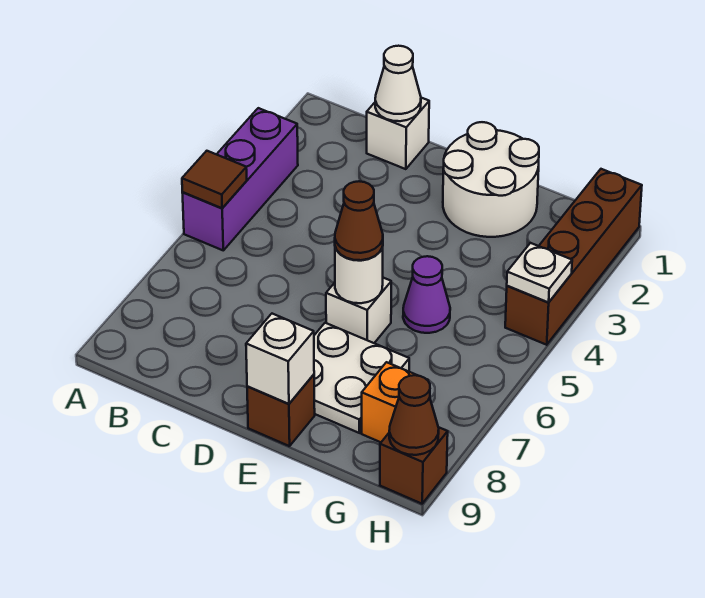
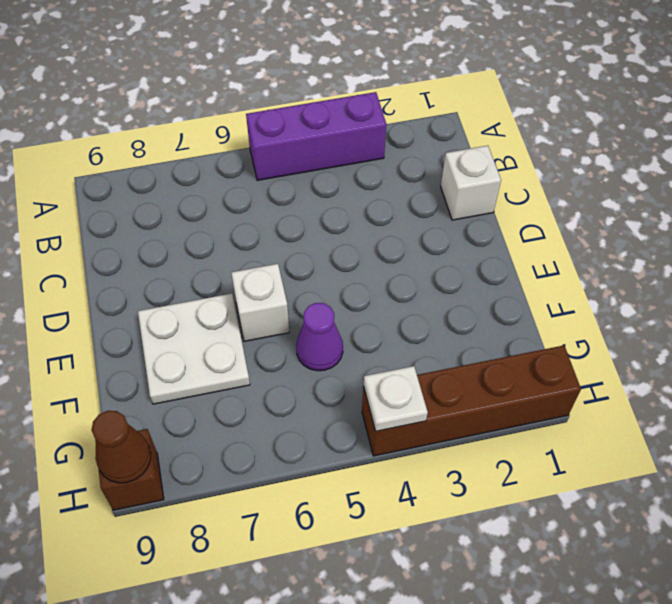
none -> white 2x2 round brick [443,122,539,237]
none -> brown 1x1 brick [247,375,315,446]
none -> orange 1x1 brick [362,362,428,442]

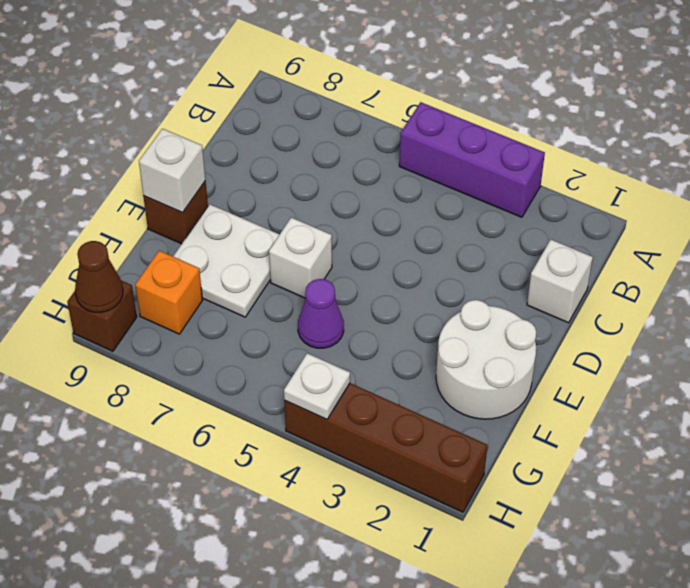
none -> brown 1x1 tile [182,151,247,208]
none -> white 1x1 cone [375,46,421,121]
none -> white 1x1 round brick [335,247,383,303]

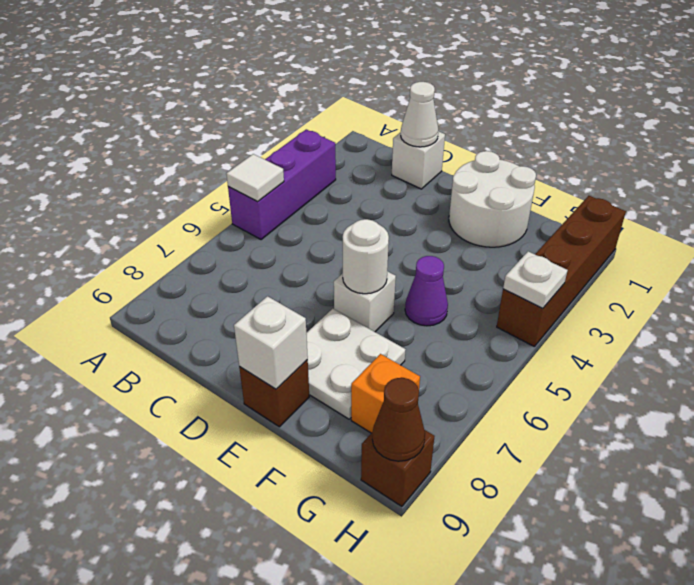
white 1x1 tile [226,154,284,202] -> brown 1x1 tile [182,151,247,208]
none -> brown 1x1 cone [335,181,383,260]

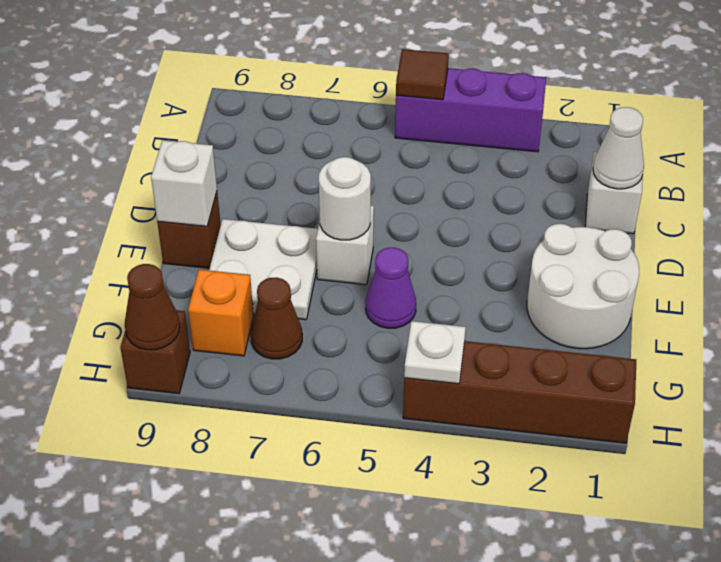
brown 1x1 cone [251,277,302,359] -> brown 1x1 cone moved to [335,181,383,260]

